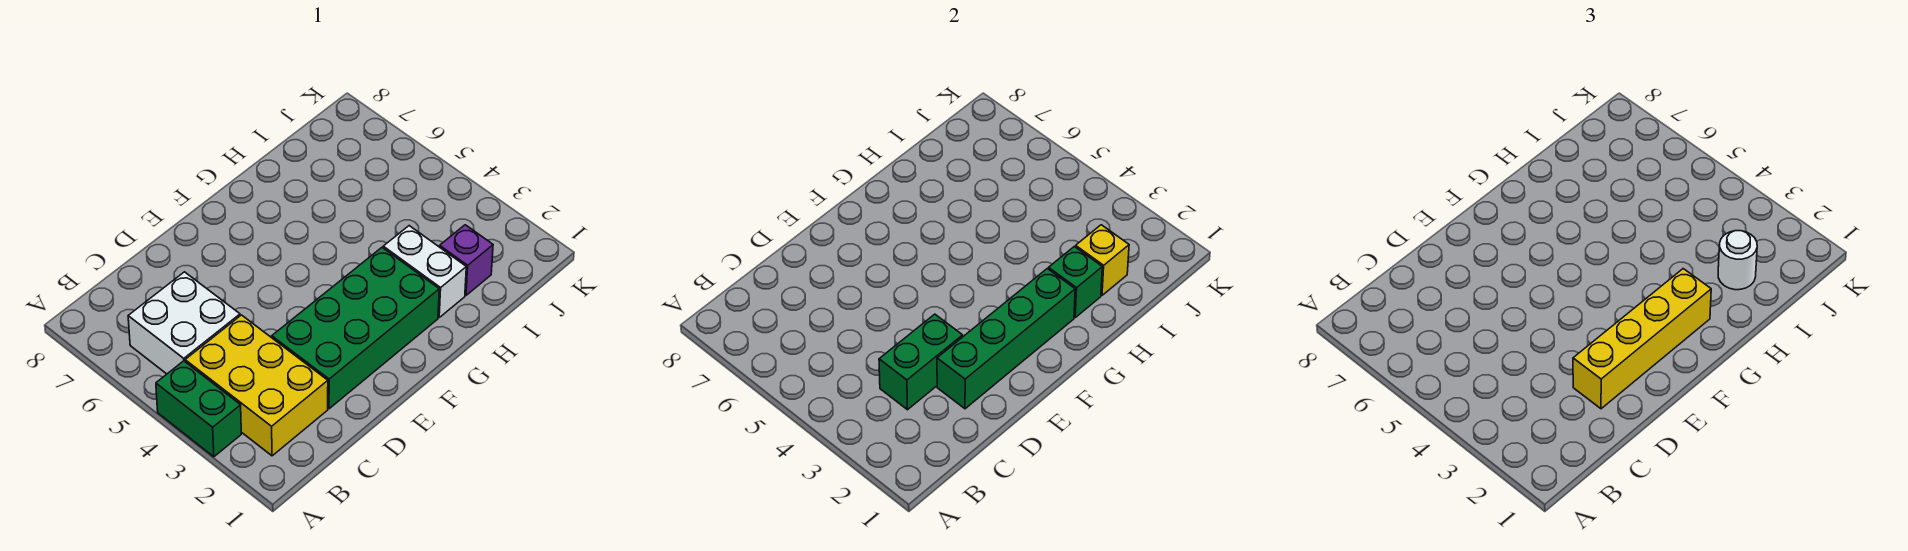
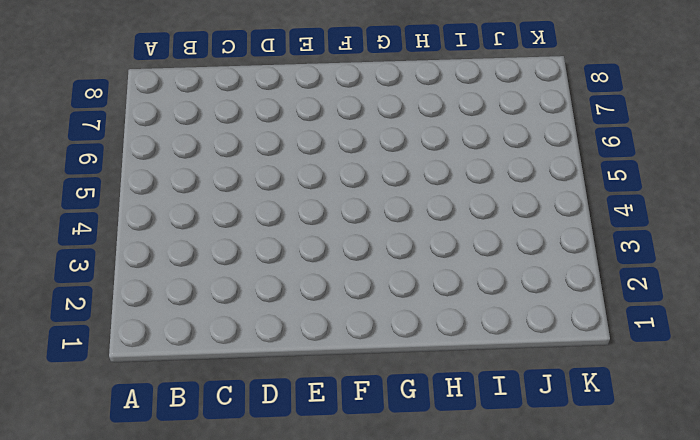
none -> green 1x2 brick [156,361,241,457]
none -> yellow 2x3 brick [185,315,328,456]
none -> white 2x2 brick [128,272,240,374]

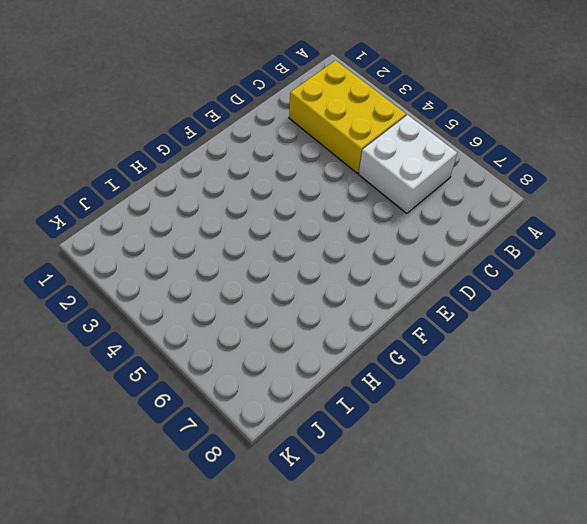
none -> green 1x2 brick [156,361,241,457]
none -> green 2x4 brick [272,248,439,409]
none -> white 1x2 brick [383,226,466,317]

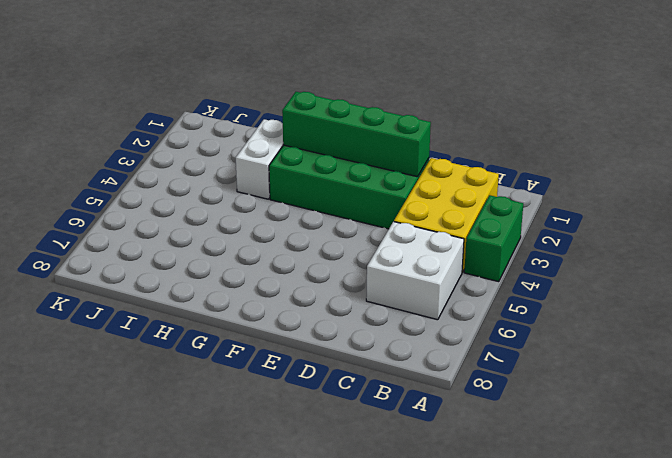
none -> purple 1x1 brick [440,225,493,295]
none -> green 1x2 brick [879,314,963,410]
none -> green 1x1 brick [1048,247,1102,317]

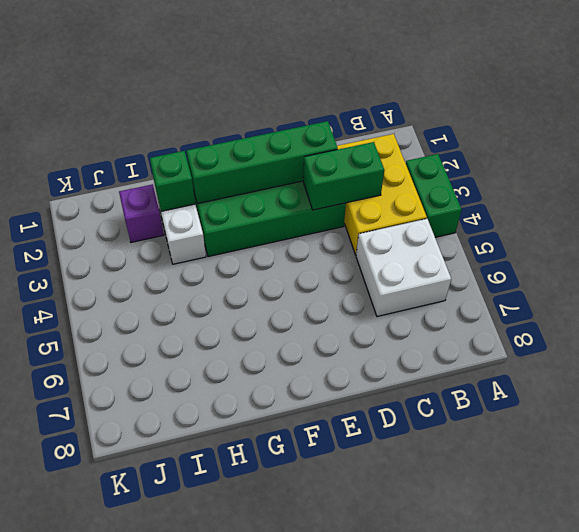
none -> yellow 1x1 brick [1076,225,1129,295]
none -> yellow 1x4 brick [1573,269,1711,409]
none -> white 1x1 round brick [1718,231,1757,290]

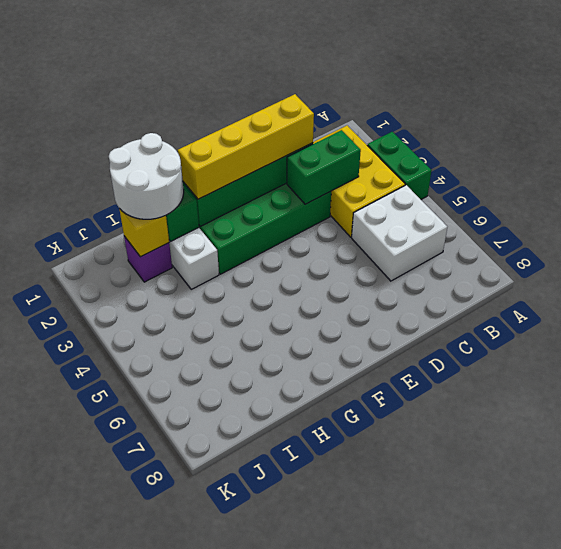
white 2x2 round brick [109,133,184,219] -> white 1x1 round brick [1718,231,1757,290]

